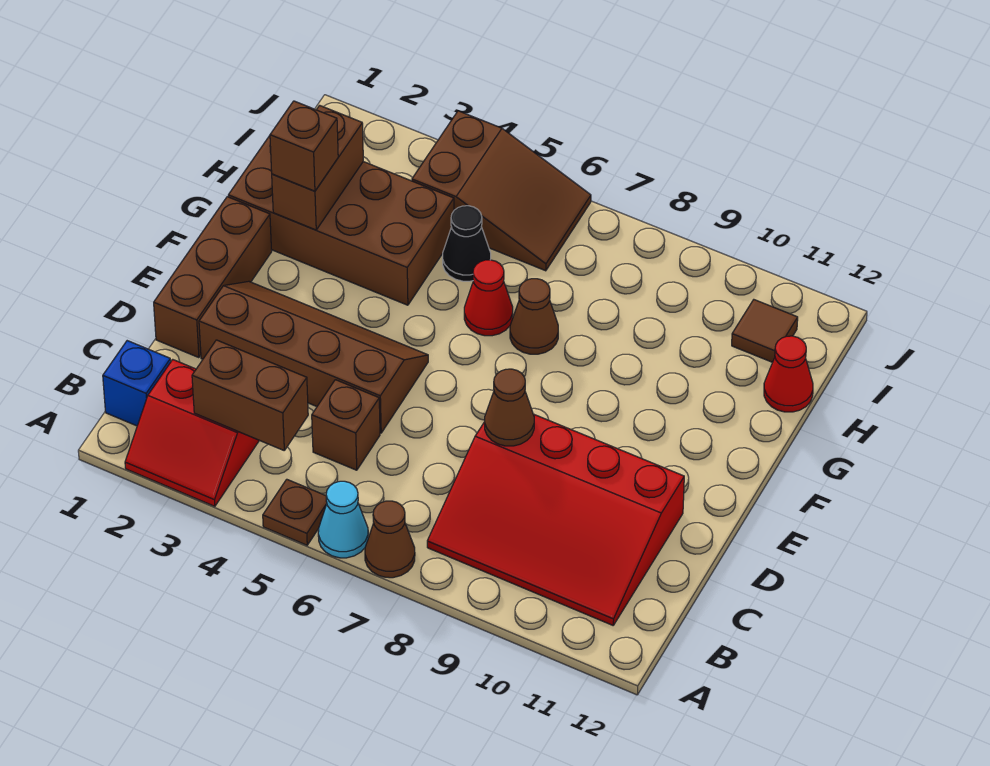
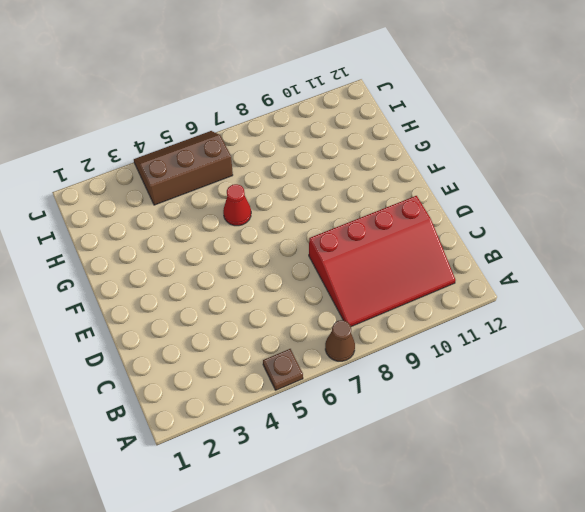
brown 2x3 slope [134,131,233,205] -> brown 2x3 slope turned to [412,111,591,271]
none -> red 2x2 slope [125,360,259,506]
none -> cyan 1x1 cone [318,481,368,558]
none -> blue 1x1 brick [103,341,171,426]

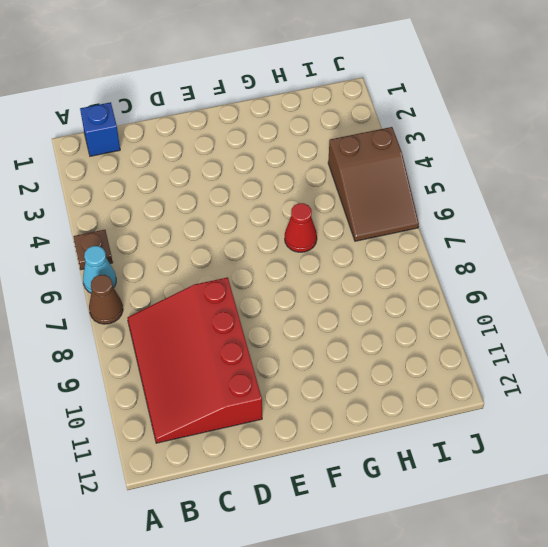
none -> red 2x2 slope [125,360,259,506]
none -> brown 1x1 brick [312,380,380,470]
none -> brown 1x3 brick [154,197,272,358]

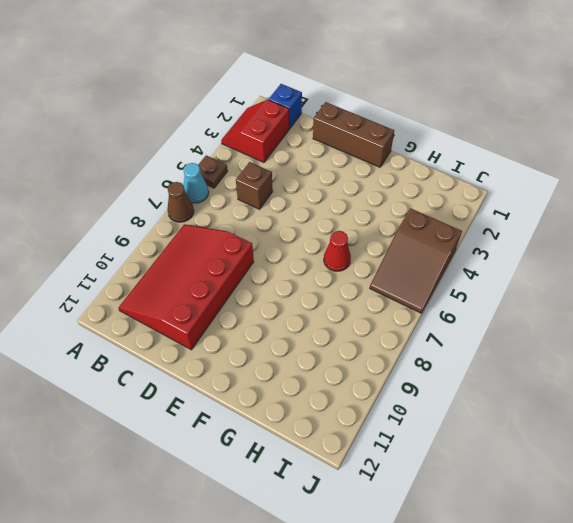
none -> brown 2x4 slope [199,281,428,433]
none -> brown 2x4 brick [228,136,454,305]
none -> brown 1x1 cone [510,279,558,354]

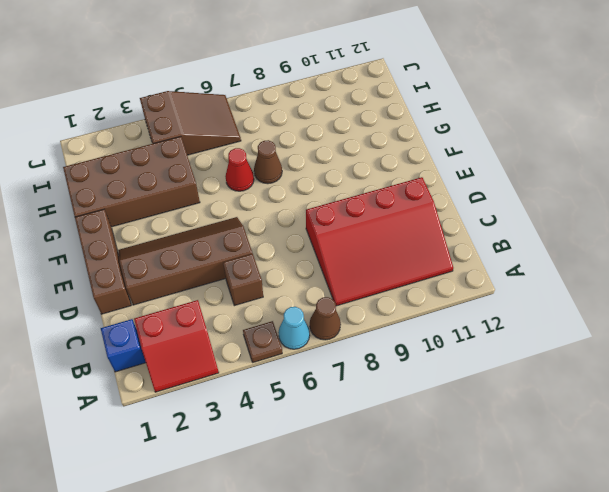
none -> black 1x1 cone [443,206,491,281]
none -> red 1x1 cone [764,336,813,412]
none -> brown 1x1 tile [732,300,798,362]

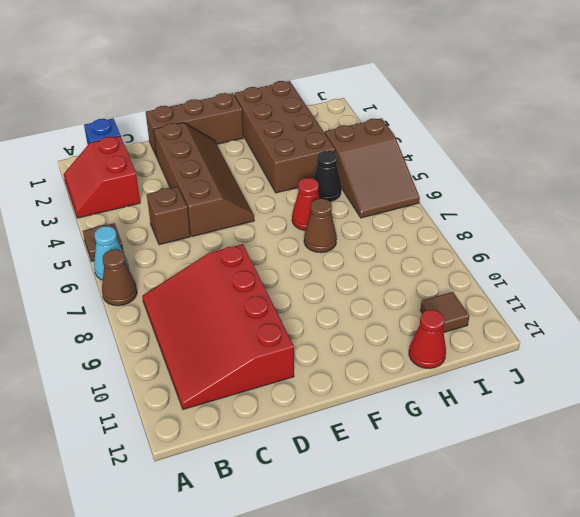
none -> brown 1x2 brick [192,340,308,450]
none -> brown 1x1 cone [485,369,534,446]
none -> brown 1x2 brick [272,105,363,230]

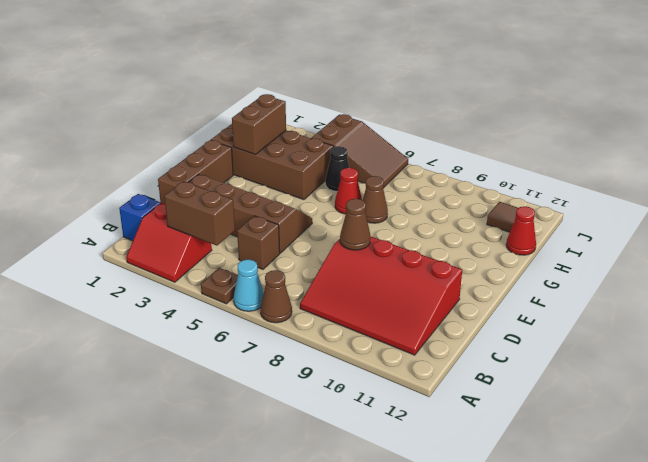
none -> brown 1x1 brick [270,101,338,191]

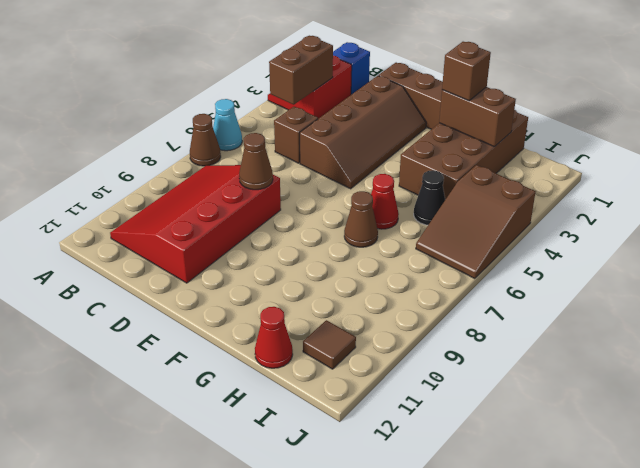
none -> brown 1x1 plate [263,479,327,545]

